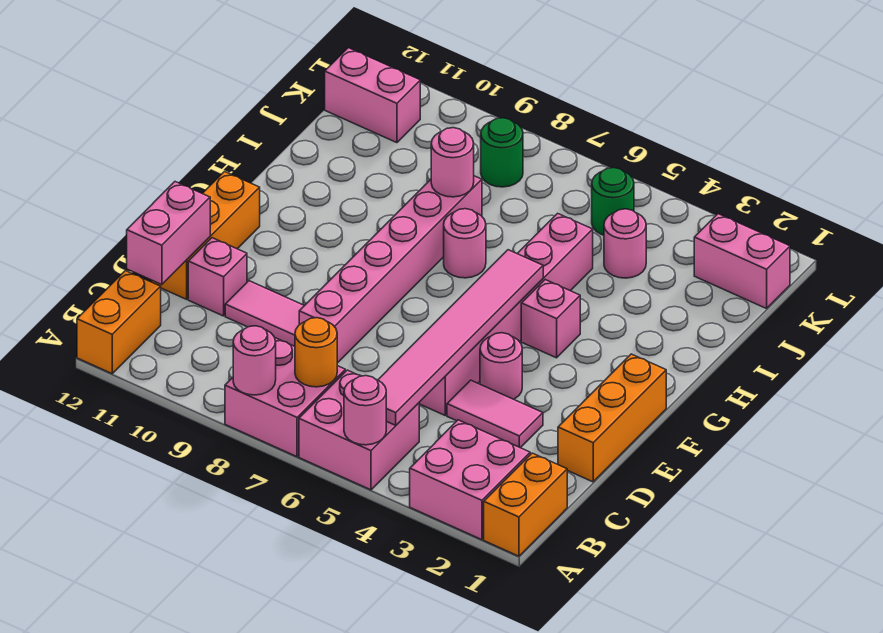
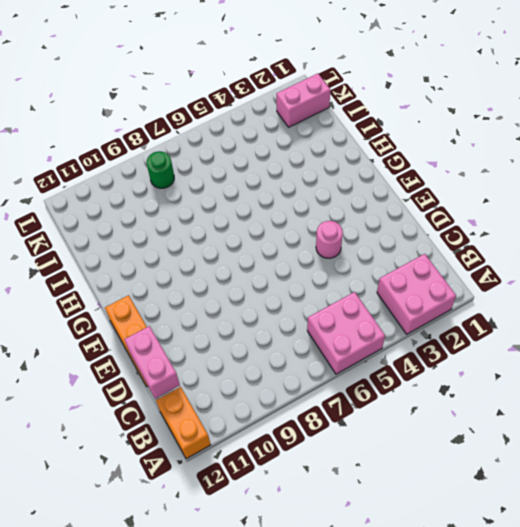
none -> orange 1x2 brick [484,453,567,556]
none -> pink 2x2 brick [225,338,345,457]
none -> orange 1x3 brick [558,354,666,482]

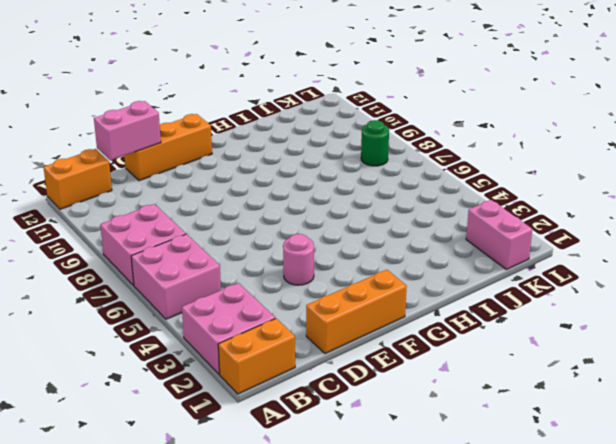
none -> pink 1x2 tile [447,380,543,448]
none -> pink 1x6 brick [419,213,593,415]
none -> pink 1x6 brick [299,176,482,363]

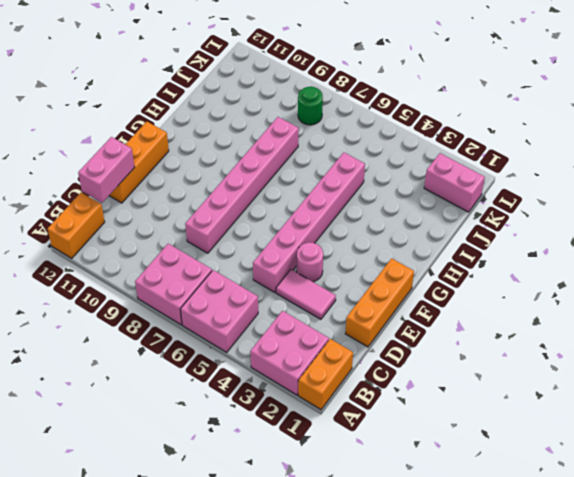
none -> pink 1x2 tile [225,281,304,346]
none -> pink 1x1 brick [188,238,247,316]
none -> pink 1x1 brick [521,280,580,358]

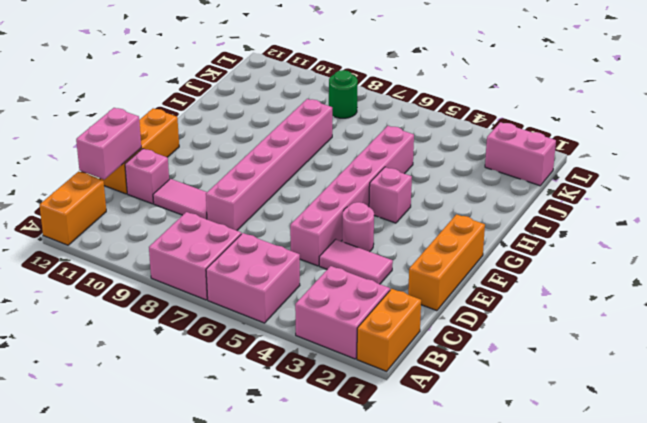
none -> pink 1x1 round brick [444,209,486,278]
none -> pink 1x1 round brick [604,209,646,278]
none -> green 1x1 round brick [592,168,634,235]

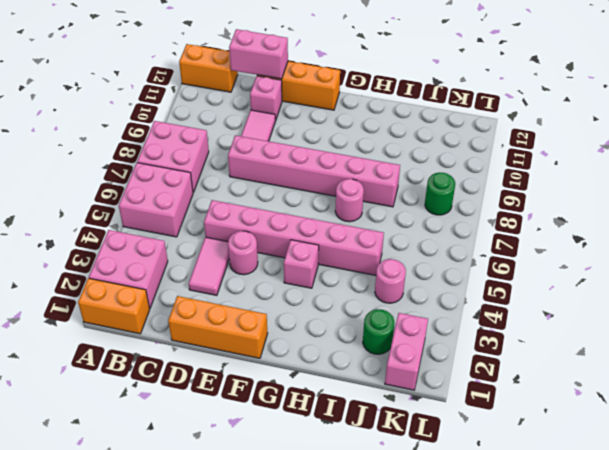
green 1x1 round brick [363,309,394,354] -> green 1x1 round brick moved to [592,168,634,235]
none -> pink 1x2 brick [325,48,420,143]
none -> pink 1x1 round brick [344,376,386,445]
none -> pink 1x1 round brick [233,326,276,395]

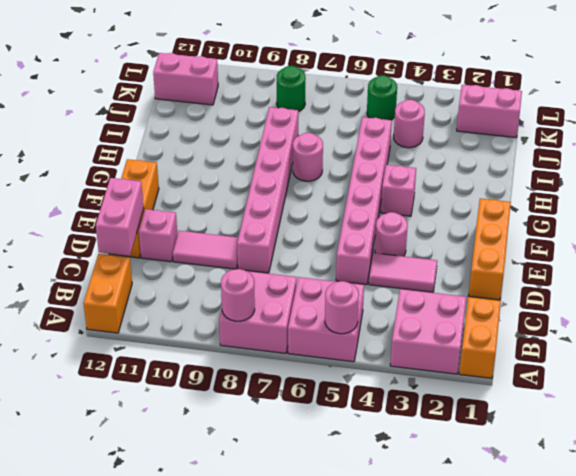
none -> pink 1x6 tile [378,250,543,425]
none -> orange 1x1 round brick [295,318,337,387]
none -> pink 1x1 round brick [431,128,474,197]

